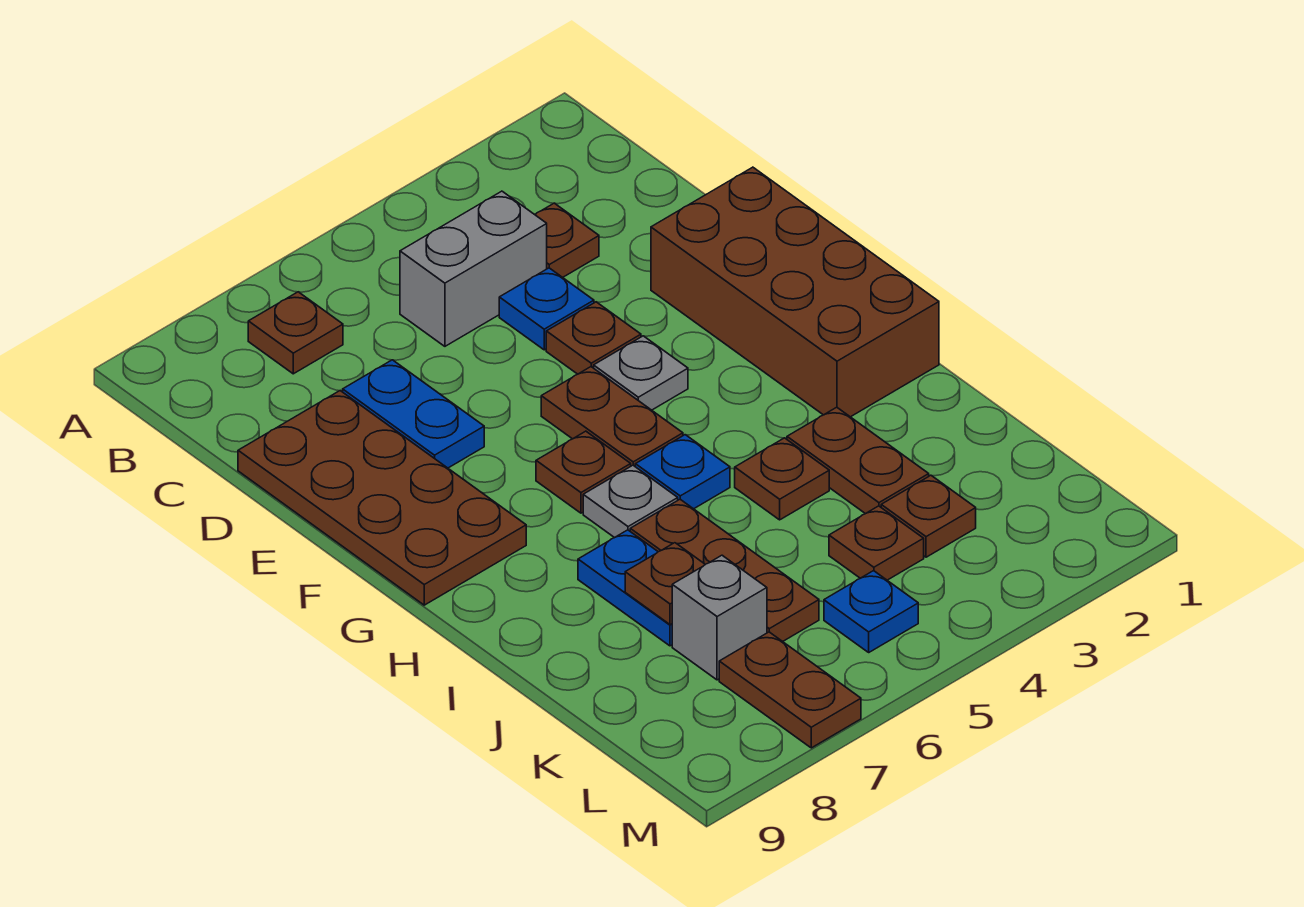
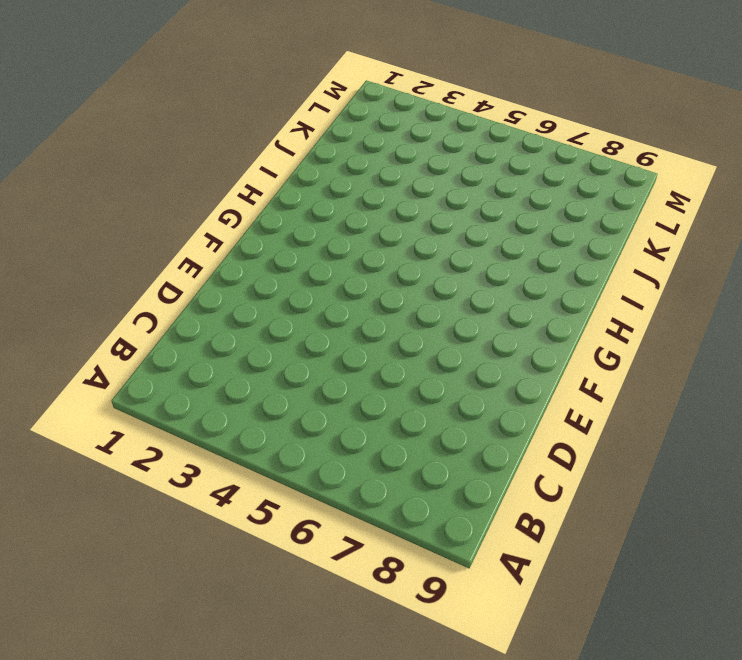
none -> brown 1x1 plate [248,292,343,374]
none -> brown 1x1 plate [535,203,599,277]
none -> grey 1x2 brick [400,191,547,346]

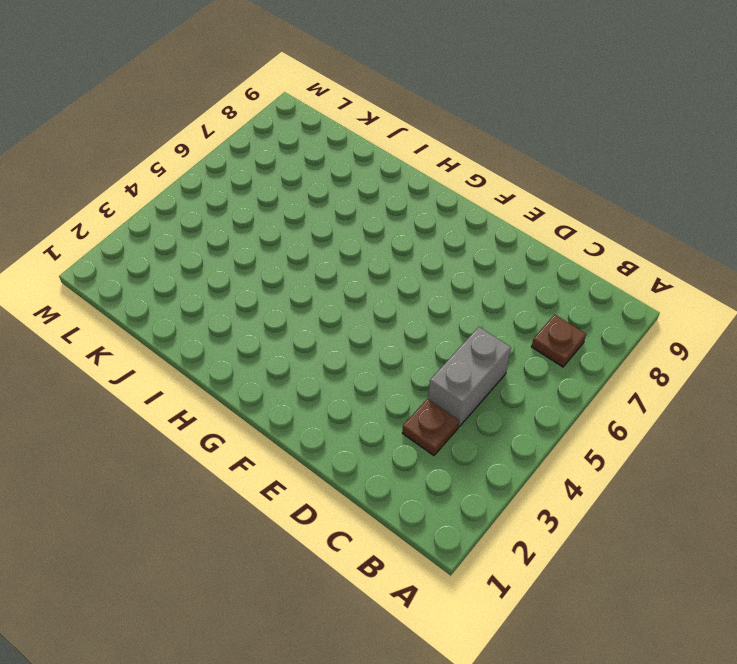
none -> blue 1x1 plate [499,268,594,350]
none -> blue 1x2 plate [343,360,484,468]
none -> brown 2x4 plate [238,391,526,605]

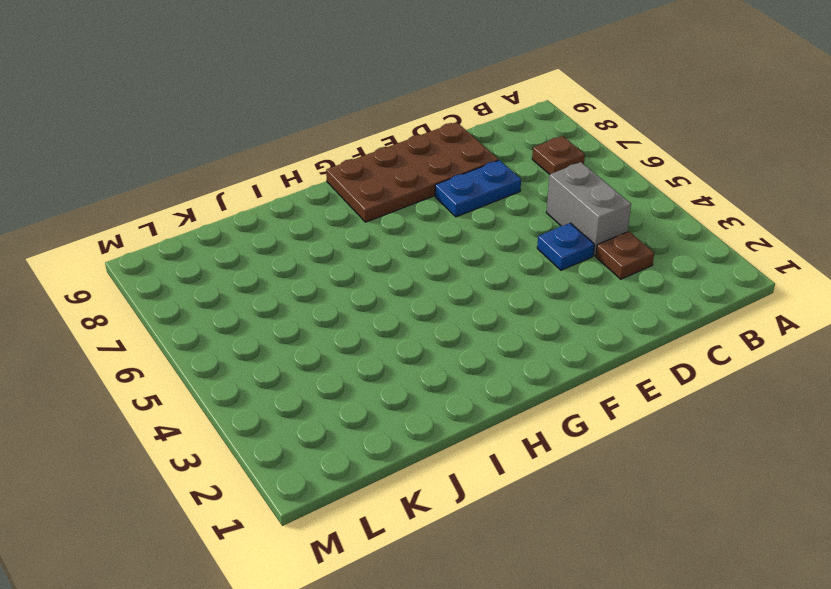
none -> brown 2x4 brick [651,167,939,417]
none -> brown 1x1 plate [546,302,641,374]
none -> grey 1x1 plate [594,336,688,410]

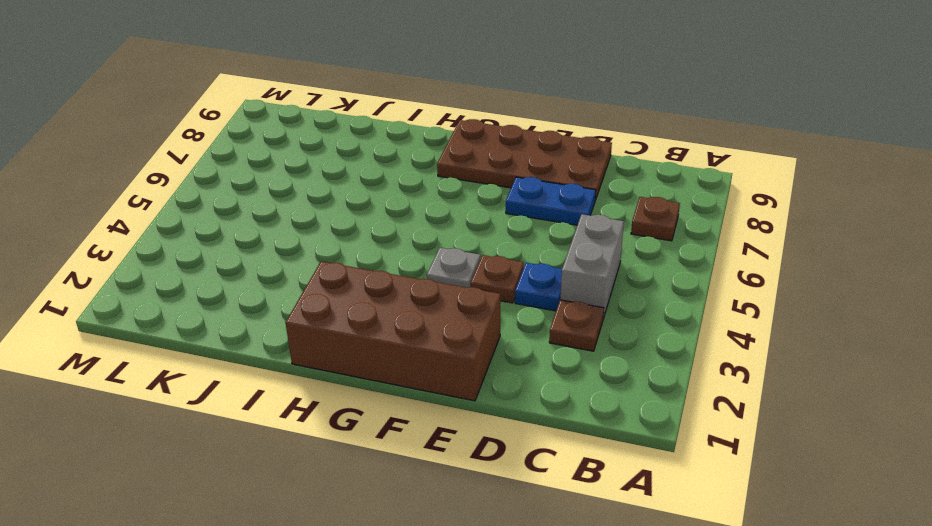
none -> brown 1x2 plate [541,367,683,466]
none -> brown 1x1 plate [536,431,631,513]
none -> blue 1x1 plate [635,435,730,509]

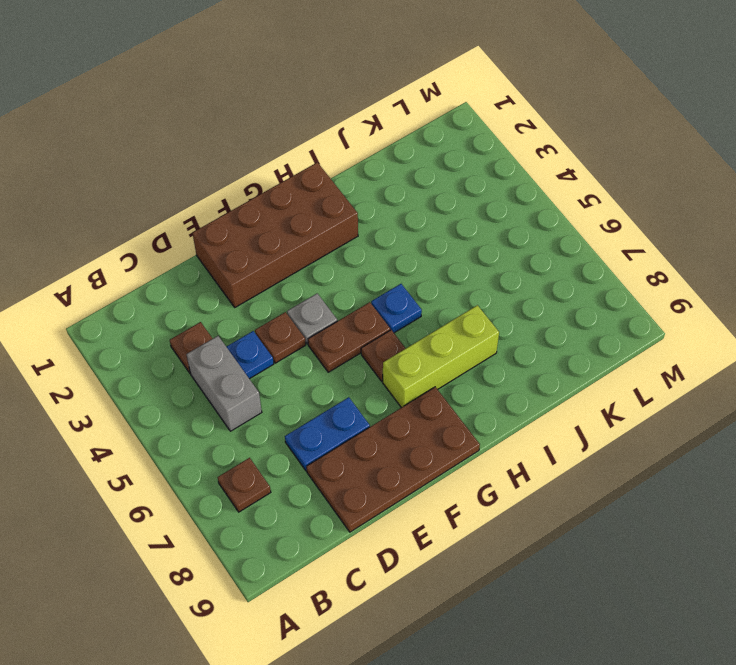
lime 1x3 brick [383,305,499,408] -> blue 1x2 plate [578,530,672,646]
none -> grey 1x1 plate [583,465,678,538]
none -> brown 1x2 plate [787,407,929,514]
none -> brown 1x1 plate [735,438,829,520]

